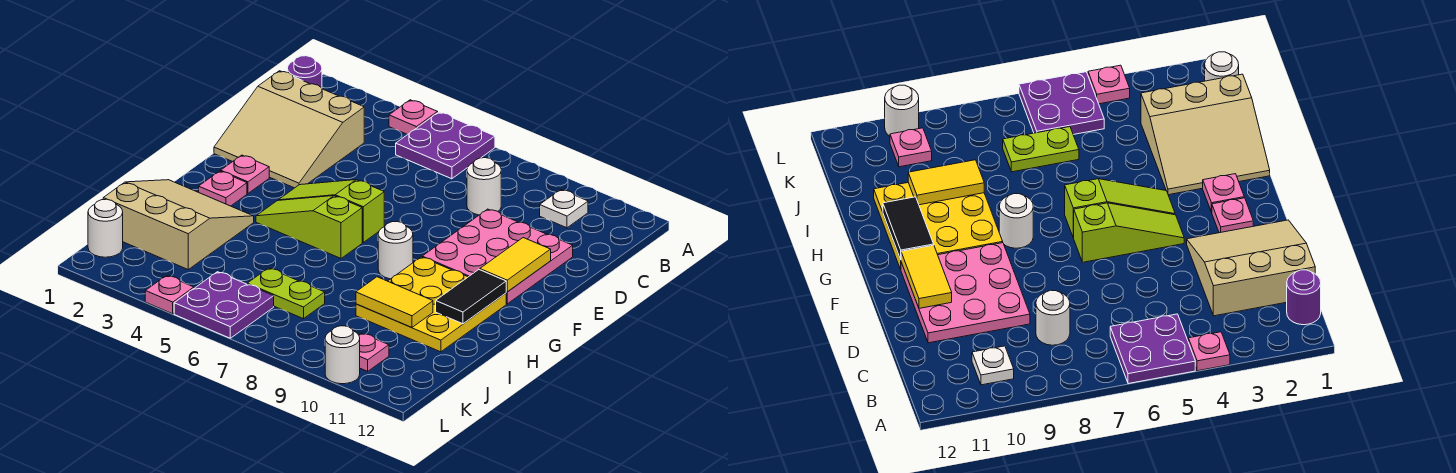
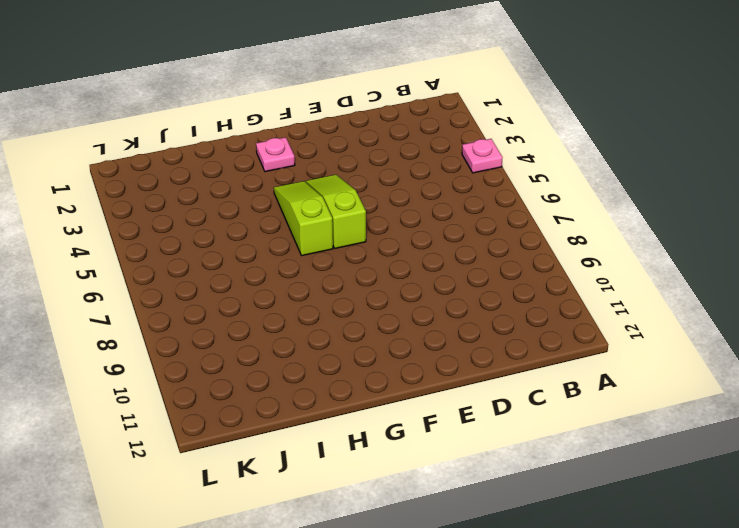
none -> purple 2x2 plate [396,112,495,179]
none -> purple 1x1 round brick [287,56,322,88]
none -> white 1x1 plate [540,190,588,228]

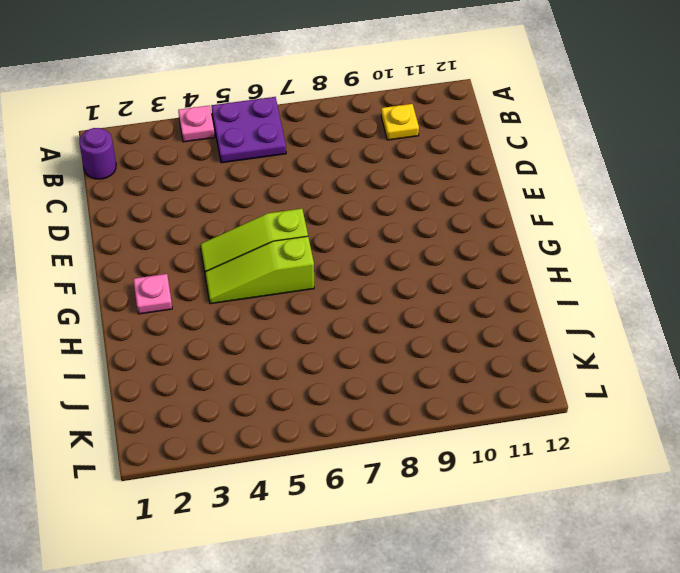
yellow 1x1 plate [381,104,419,140] -> white 1x1 plate [540,190,588,228]
none -> tan 3x3 slope [214,71,364,188]
none -> white 1x1 round brick [467,158,501,215]
none -> pink 3x3 plate [422,209,573,304]

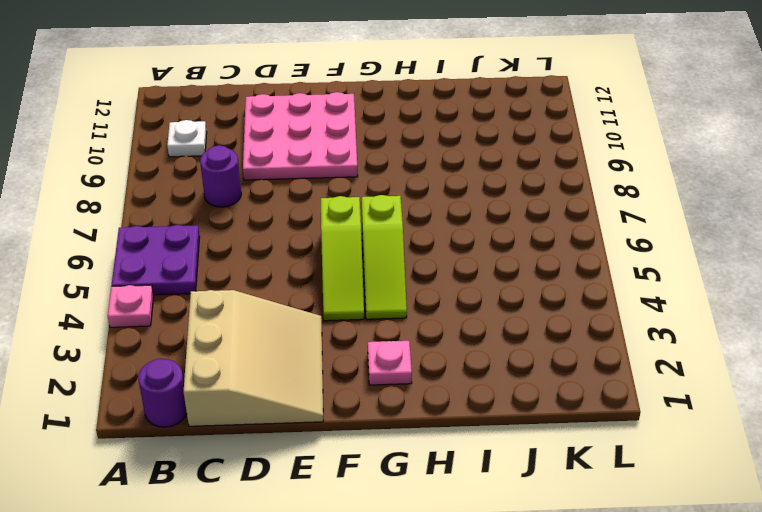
purple 1x1 round brick [200,145,241,207] -> white 1x1 round brick [467,158,501,215]
none -> pink 1x1 plate [221,155,269,193]
none -> white 1x1 round brick [378,222,413,279]
none -> yellow 3x3 plate [356,257,506,352]

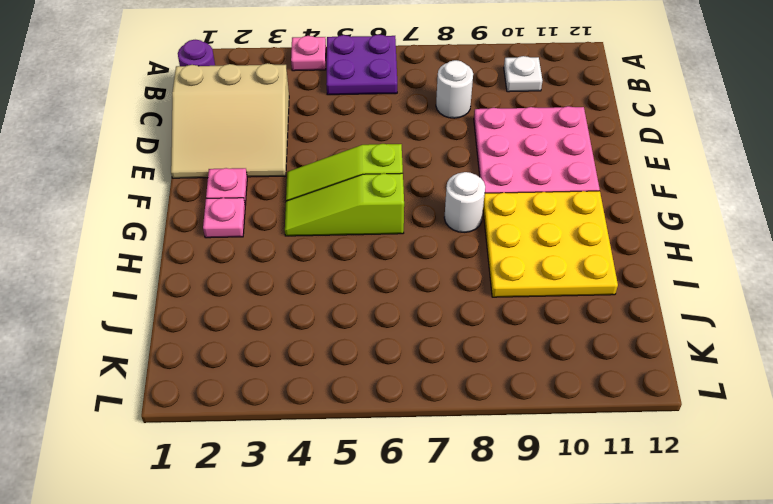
none -> tan 3x3 slope [103,180,254,269]
none -> lime 1x2 plate [247,268,325,319]
none -> white 1x1 round brick [88,199,123,257]

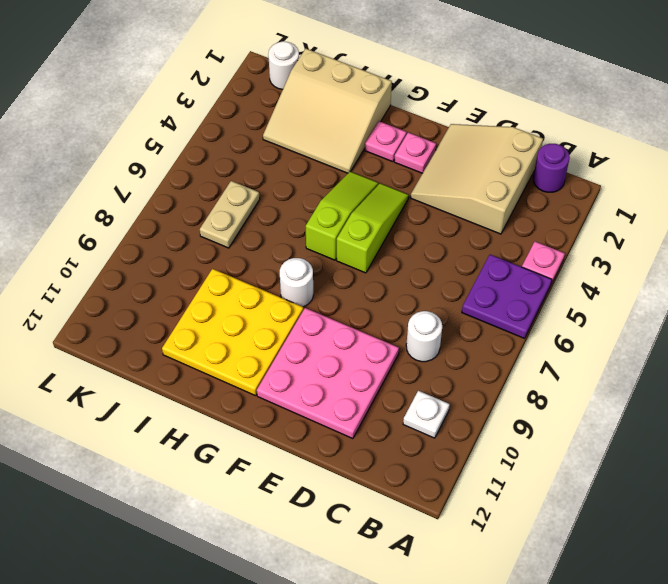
tan 3x3 slope [263,49,392,173] -> tan 3x3 slope turned to [103,180,254,269]
tan 1x2 plate [200,181,260,248] -> lime 1x2 plate [247,268,325,319]
none -> purple 2x2 plate [174,272,274,338]
none -> pink 1x1 plate [359,333,389,371]
none -> pink 1x1 plate [145,275,194,314]

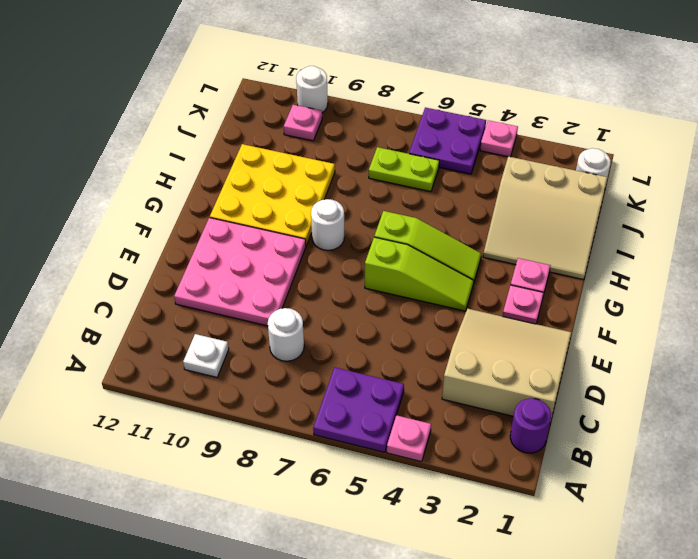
none -> yellow 1x2 tile [480,238,551,292]
none -> black 1x2 tile [436,270,506,324]
none -> yellow 1x2 tile [356,277,433,328]

